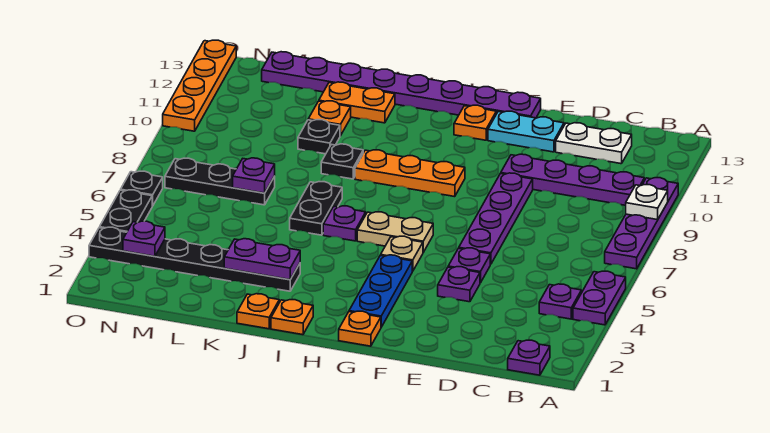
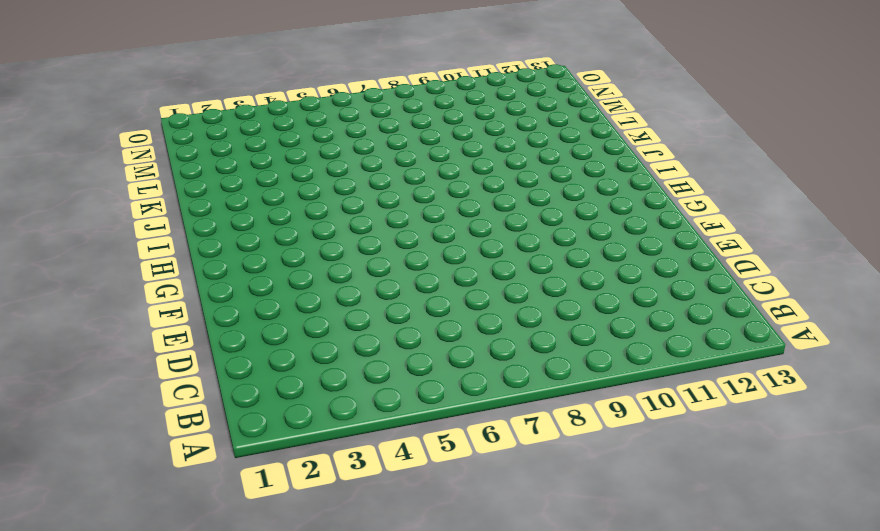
none -> purple 1x2 plate [573,271,626,325]
none -> purple 1x4 plate [605,178,678,269]
none -> purple 1x1 plate [508,340,550,375]
none -> purple 1x1 plate [539,284,581,319]

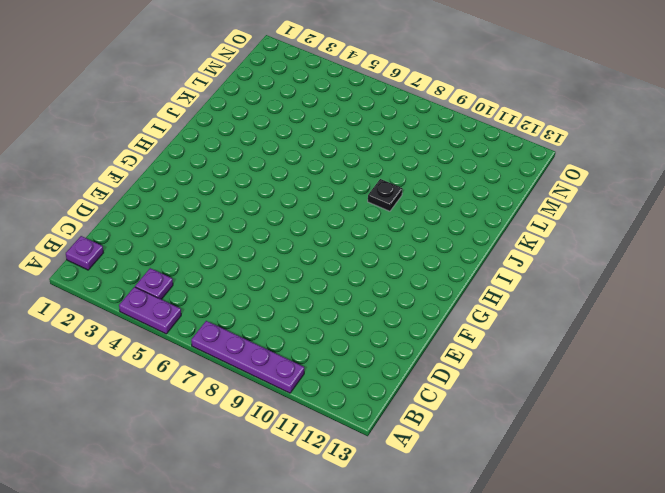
none -> purple 1x4 plate [501,154,644,205]
none -> white 1x2 plate [556,123,632,164]
none -> purple 1x1 plate [438,267,480,302]
none -> purple 1x1 plate [448,248,490,283]

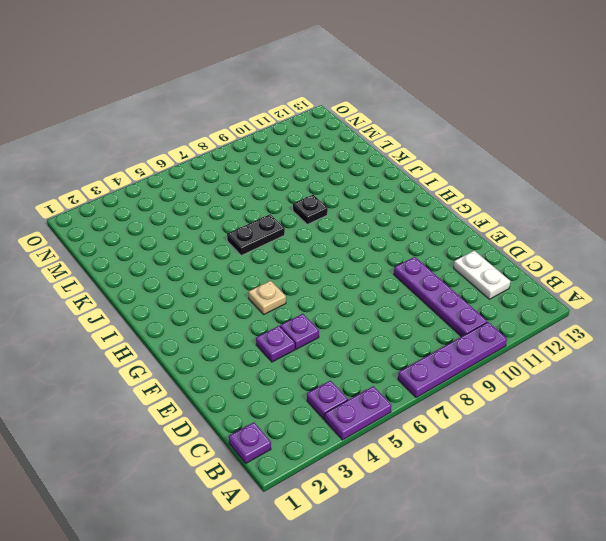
none -> purple 1x4 plate [459,173,533,264]
none -> cyan 1x2 plate [488,111,564,152]
none -> purple 1x8 plate [262,52,541,118]
none -> orange 1x1 plate [339,311,381,346]

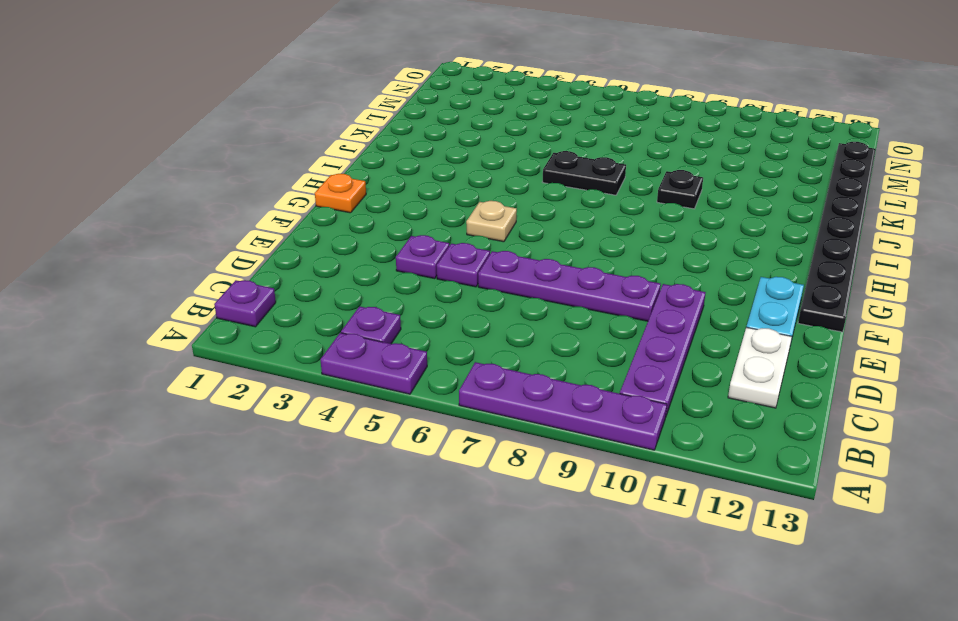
black 1x8 plate [798,142,876,332] -> purple 1x8 plate [262,52,541,118]
none -> blue 1x3 plate [349,255,412,327]
none -> tan 1x2 plate [357,212,433,252]
none -> orange 1x3 plate [355,150,465,197]
none -> orange 1x1 plate [454,105,496,140]

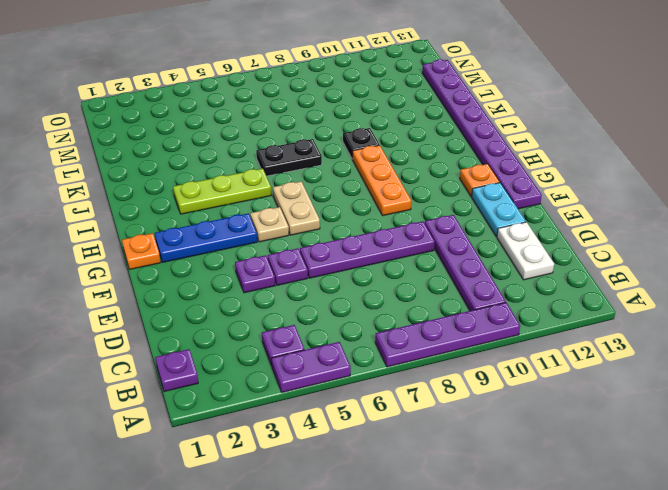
lime 1x3 plate [173,169,271,214] -> none
none -> orange 1x1 plate [271,300,313,335]
none -> purple 1x1 plate [323,206,366,241]
none -> orange 1x1 plate [237,294,279,329]
none -> black 1x6 plate [89,227,300,291]

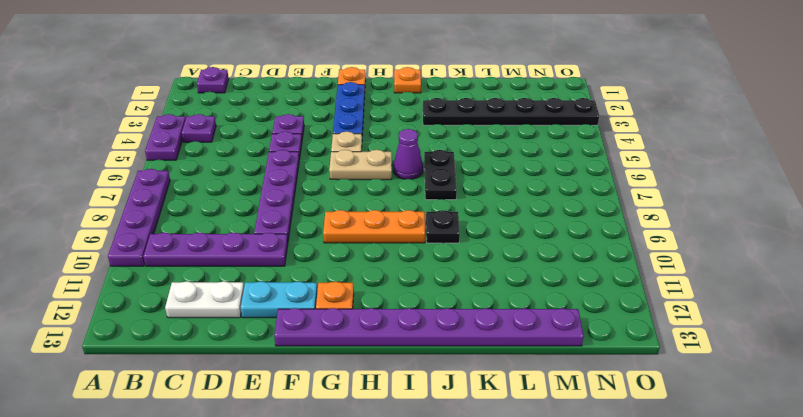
purple 1x1 cone [393,129,423,179] -> purple 1x1 plate [323,206,366,241]
none -> orange 1x1 plate [237,294,279,329]
none -> orange 1x2 plate [319,82,395,123]
none -> black 1x1 plate [298,120,340,154]
none -> orange 1x1 plate [308,101,351,136]

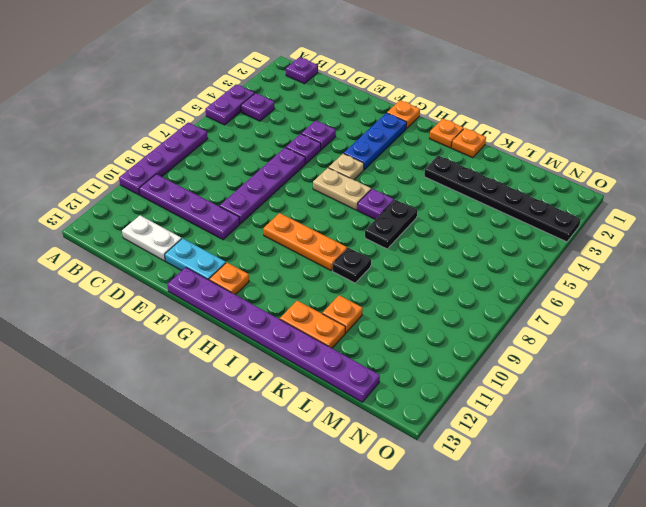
none -> black 1x1 plate [298,120,340,154]
none -> black 1x3 plate [165,158,275,205]
none -> black 1x2 plate [100,190,152,232]
none -> black 1x1 plate [121,171,163,206]

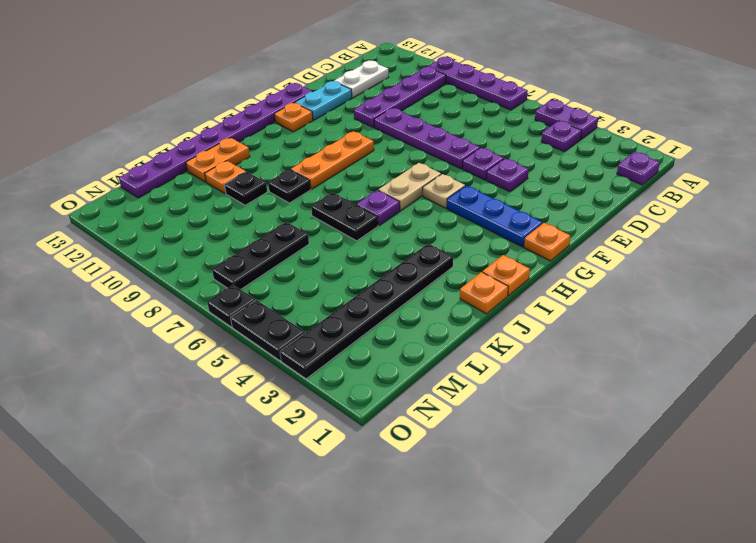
none -> orange 1x4 plate [163,40,236,131]
none -> white 1x1 plate [626,185,668,220]
none -> purple 1x2 plate [224,239,300,280]
none -> purple 1x1 plate [233,158,275,193]

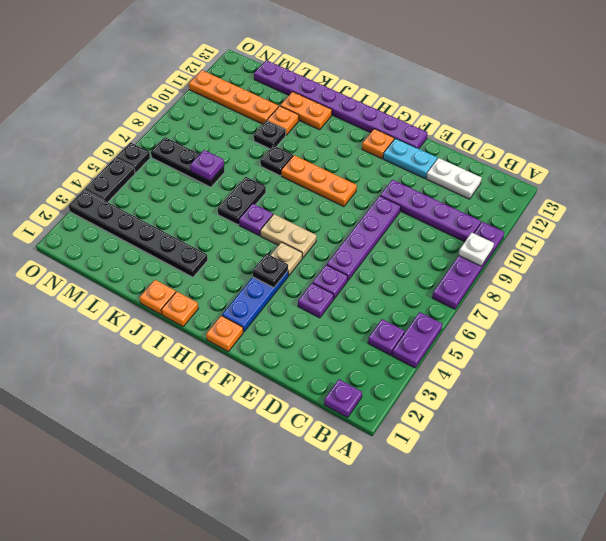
black 1x1 plate [252,253,288,288] -> none
orange 1x4 plate [189,70,279,124] -> orange 1x4 plate turned to [163,40,236,131]
none -> purple 1x2 plate [224,239,300,280]
none -> purple 1x1 plate [123,221,165,256]

